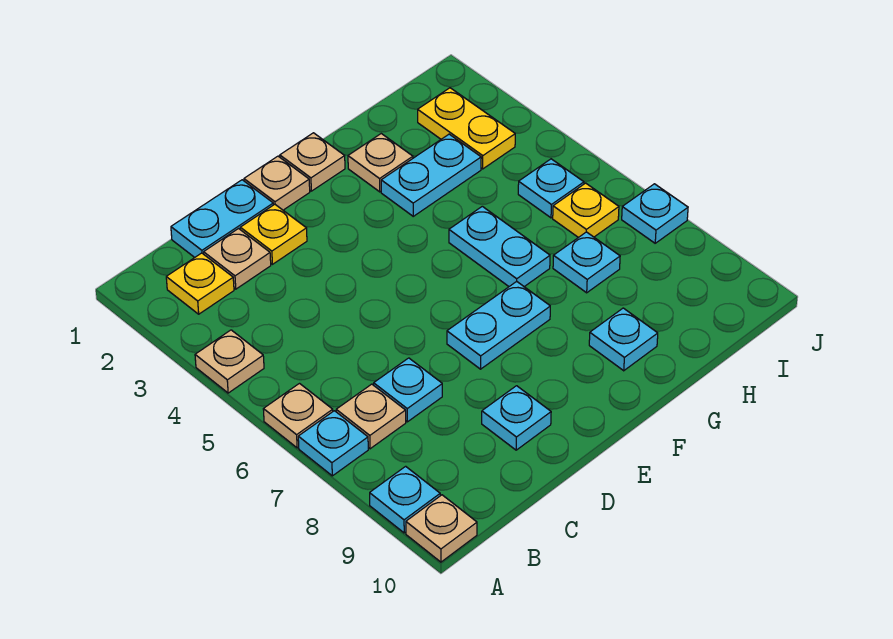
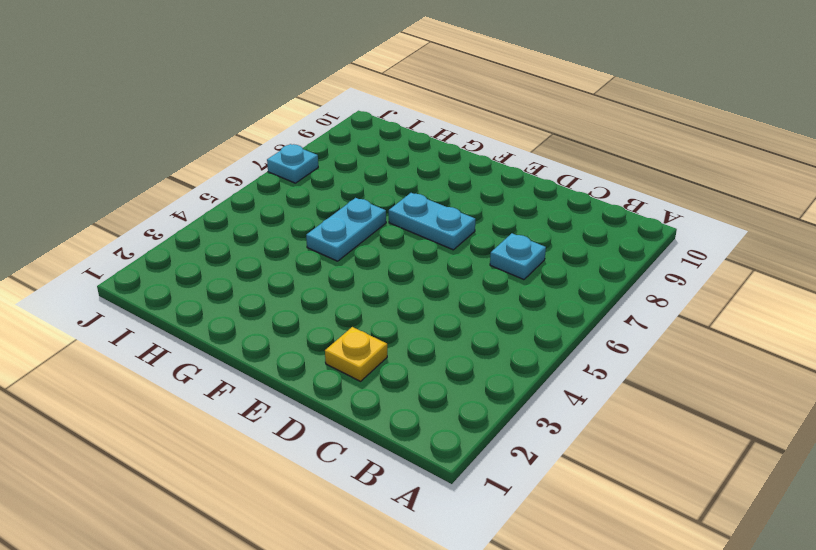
none -> tan 1x1 plate [195,330,264,393]
none -> tan 1x1 plate [263,384,333,448]
none -> cyan 1x1 plate [298,411,368,476]

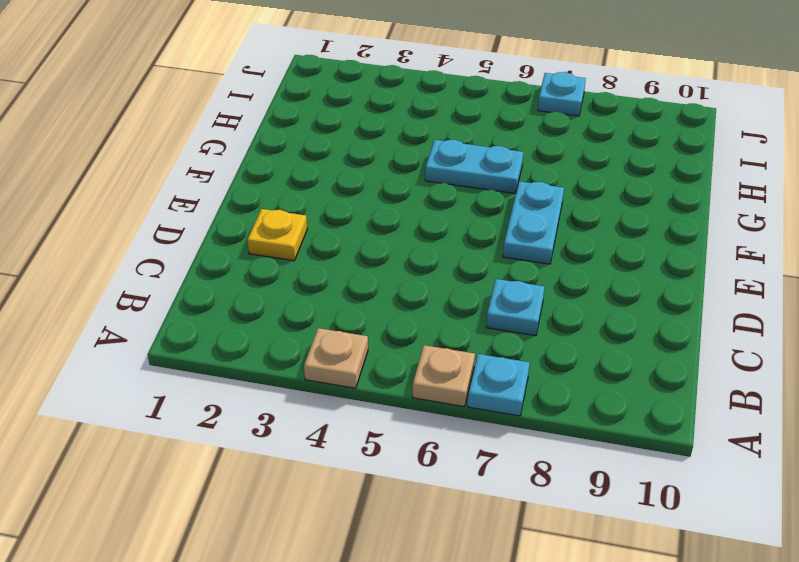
none -> cyan 1x1 plate [370,466,440,533]
none -> tan 1x1 plate [406,495,477,562]
none -> yellow 1x1 plate [166,253,234,314]

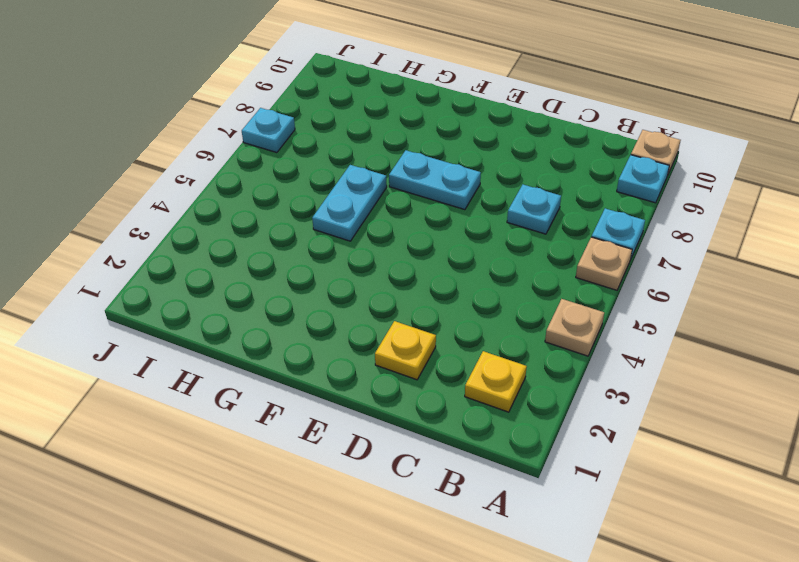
none -> tan 1x1 plate [336,384,406,449]
none -> cyan 1x2 plate [171,180,273,258]
none -> tan 1x1 plate [204,229,271,289]

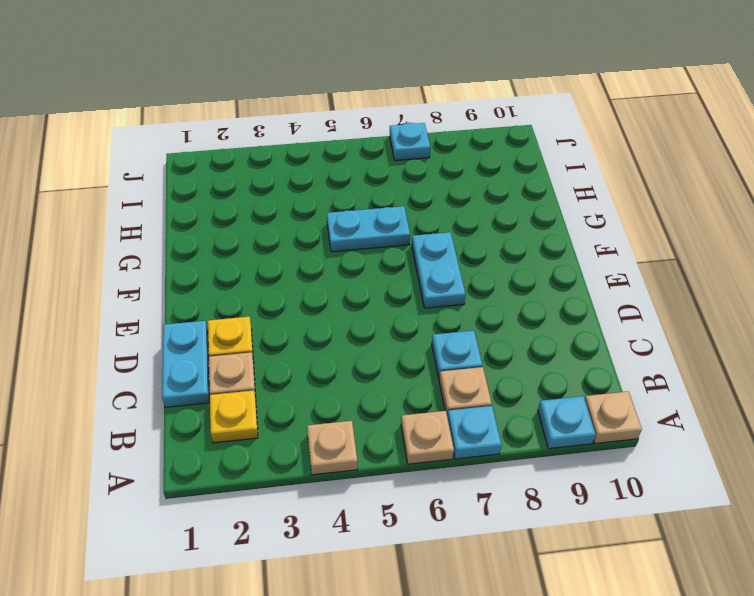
none -> cyan 1x1 plate [482,386,551,450]
none -> tan 1x1 plate [244,156,310,210]
none -> tan 1x1 plate [280,133,345,191]

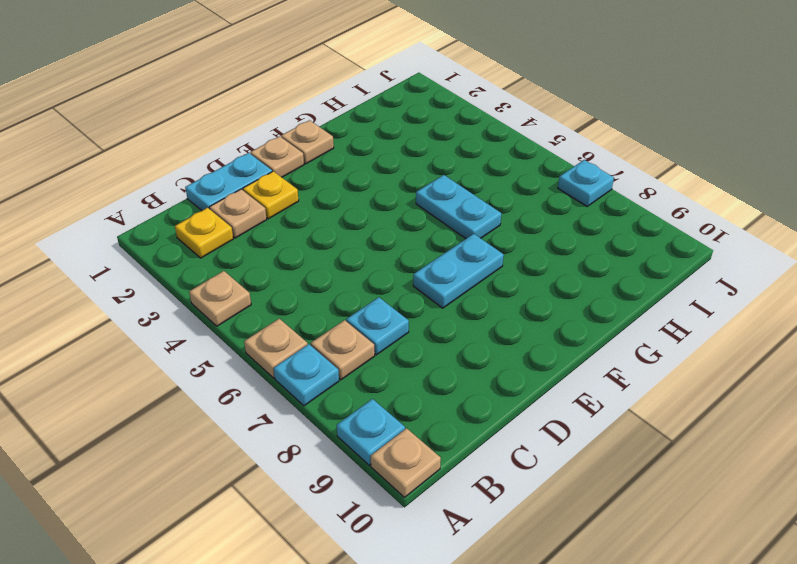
none -> cyan 1x1 plate [482,386,551,450]
none -> tan 1x1 plate [348,134,413,192]
none -> cyan 1x2 plate [381,134,481,216]

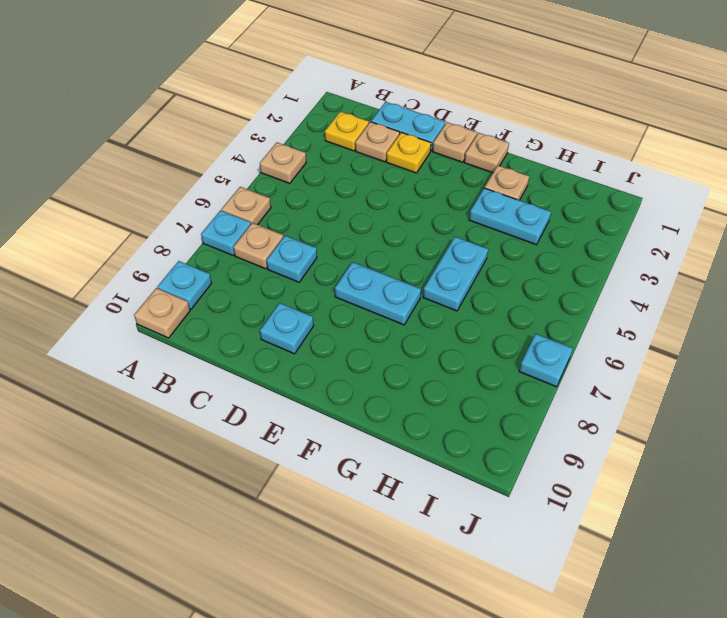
none -> cyan 1x1 plate [589,308,658,371]
none -> cyan 1x1 plate [553,232,620,293]
none -> yellow 1x2 plate [418,88,515,169]

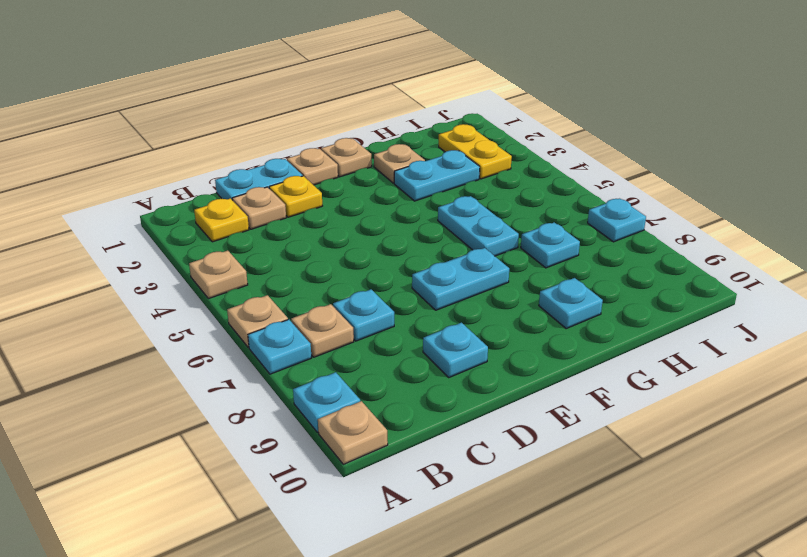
none -> cyan 1x1 plate [518,159,584,218]
none -> yellow 1x1 plate [553,183,619,238]

